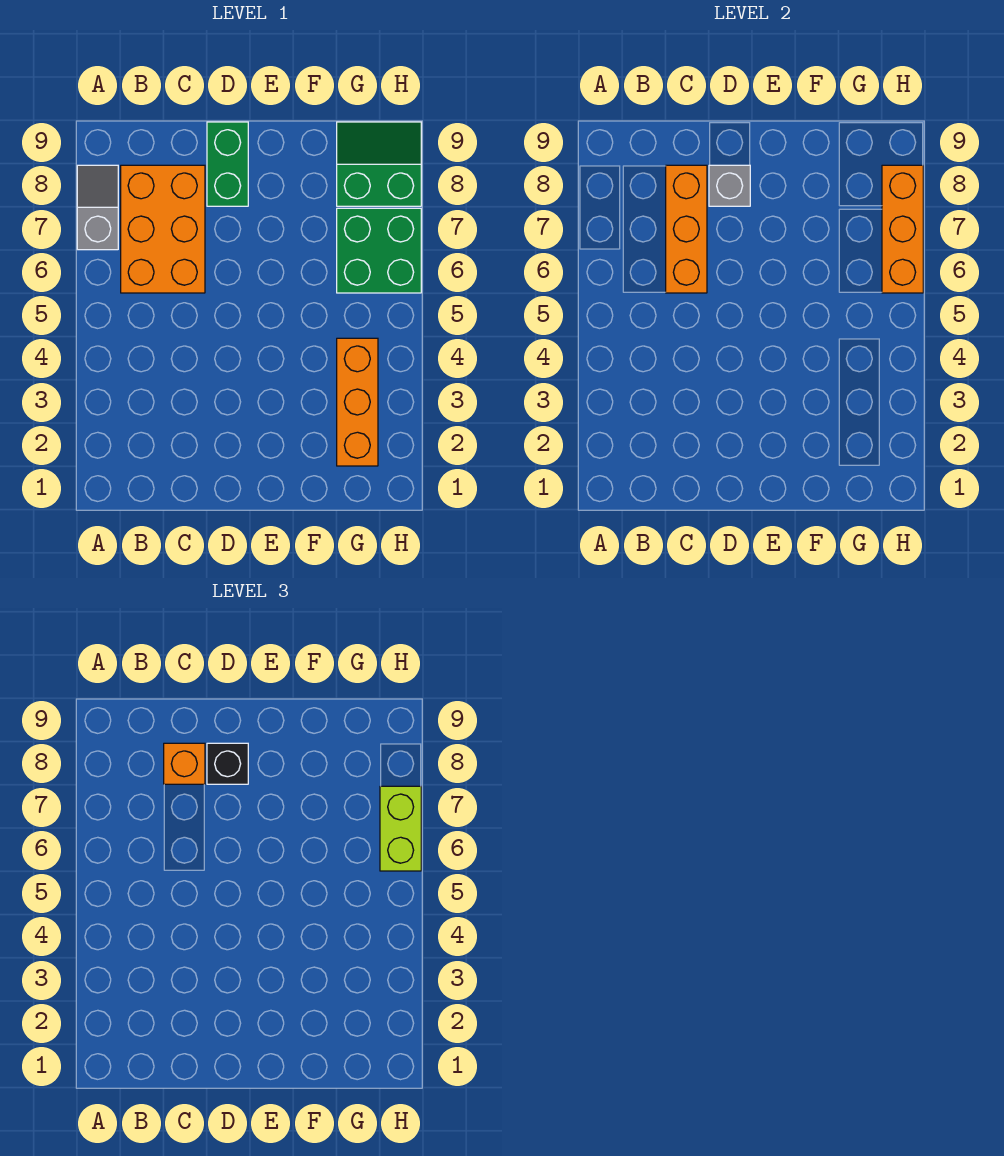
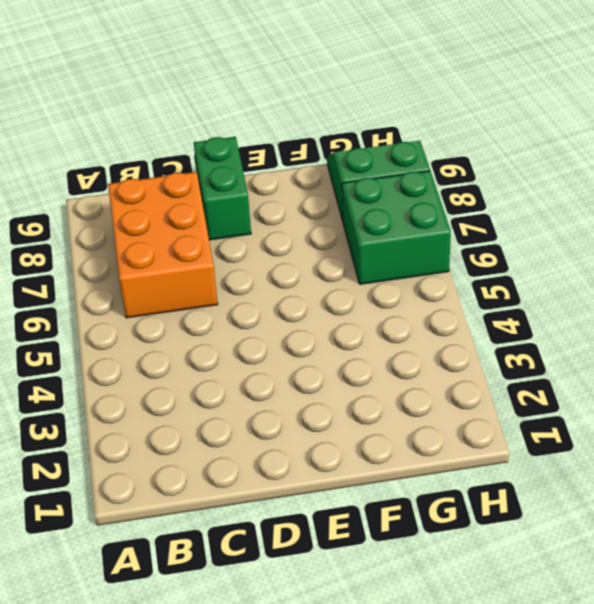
none -> grey 1x2 slope [77,165,118,250]
none -> orange 1x3 brick [337,338,378,466]
none -> orange 1x3 brick [666,165,707,293]

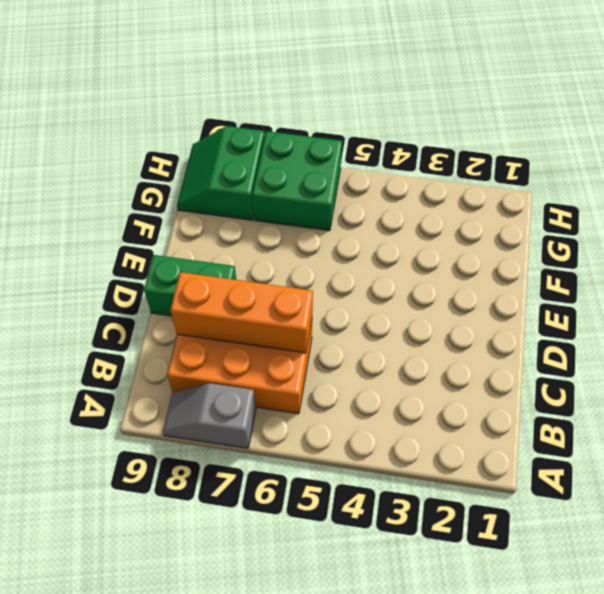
none -> orange 1x3 brick [337,338,378,466]
none -> grey 1x1 brick [709,165,750,206]
none -> orange 1x3 brick [882,165,923,293]

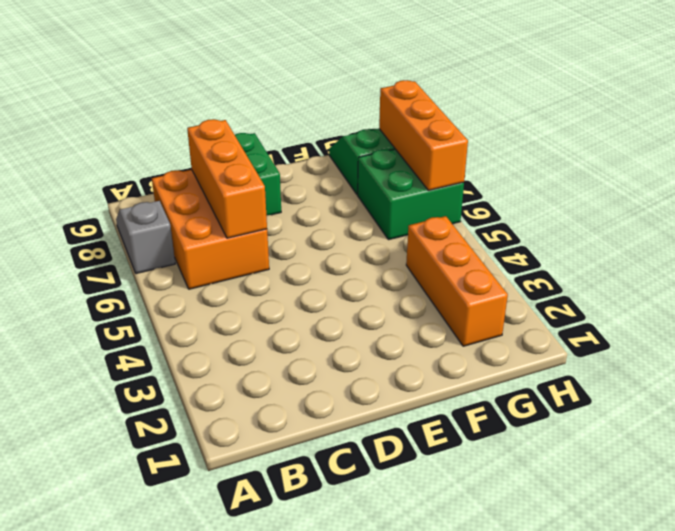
none -> grey 1x1 brick [709,165,750,206]
none -> orange 1x1 brick [164,743,205,784]
none -> black 1x1 brick [207,743,248,784]

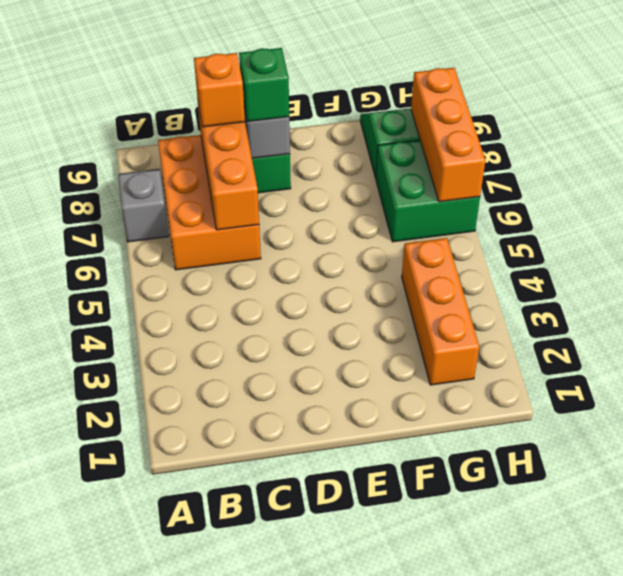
green 1x1 brick [239,48,289,122] -> black 1x1 brick [207,743,248,784]
none -> lime 1x2 brick [380,786,421,871]

